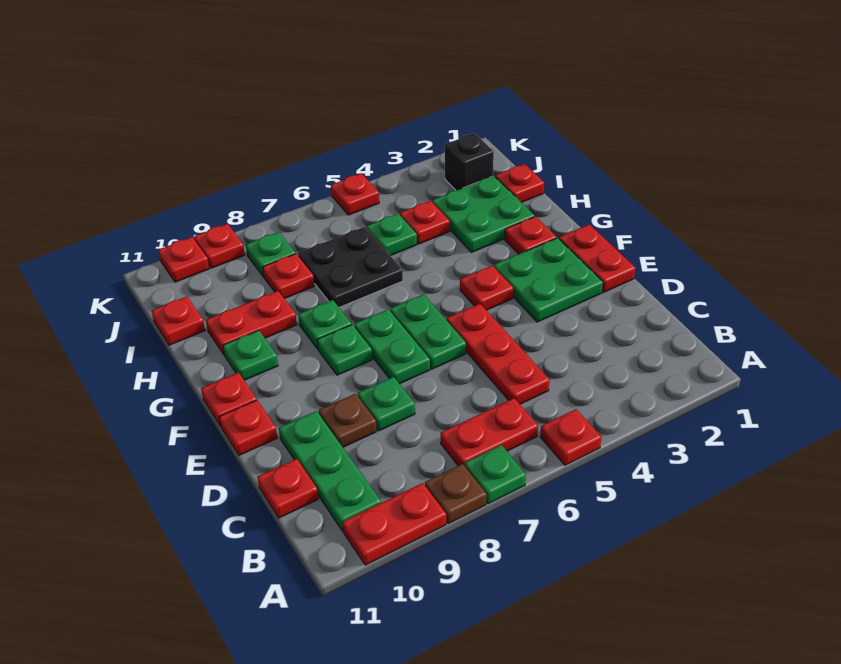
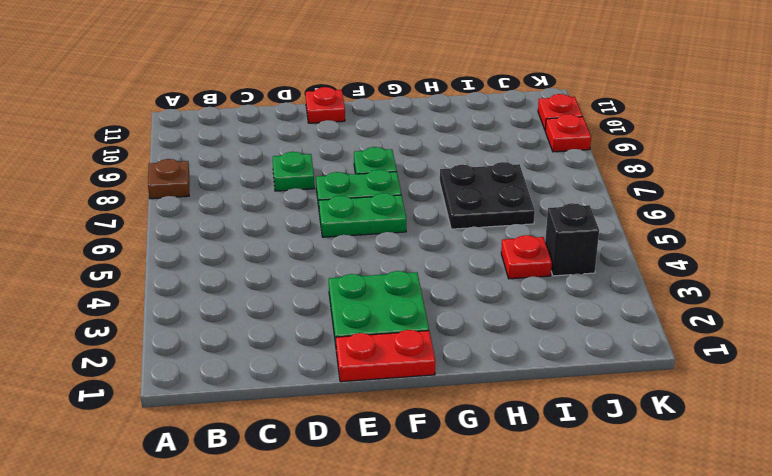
black 1x1 brick [545,203,599,276] -> black 1x1 brick moved to [445,133,494,190]
none -> red 1x1 plate [540,409,601,465]
none -> green 1x1 plate [465,445,526,504]
none -> red 1x2 plate [342,483,446,565]
none -> red 1x2 plate [441,398,538,466]

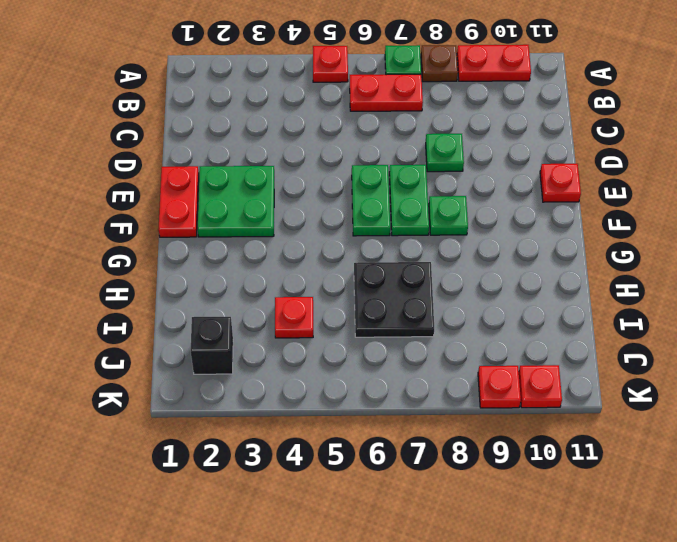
none -> green 1x3 plate [279,411,381,531]
none -> red 1x3 plate [447,304,549,404]
none -> red 1x1 plate [257,459,318,518]
none -> brown 1x1 plate [319,394,377,447]

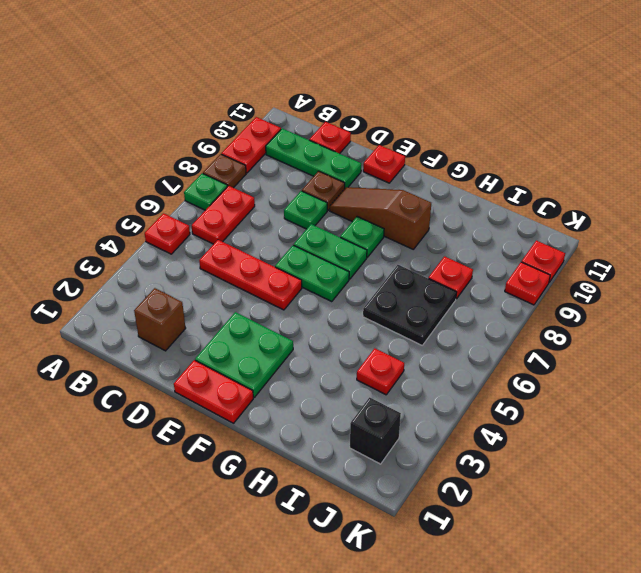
brown 1x1 brick [134,288,186,351] -> none
brown 1x3 slope [330,187,431,249] -> none
none -> red 1x1 plate [460,266,513,310]
none -> red 1x1 plate [201,373,257,426]
none -> red 1x1 plate [505,216,557,254]
none -> green 1x1 plate [298,300,352,349]

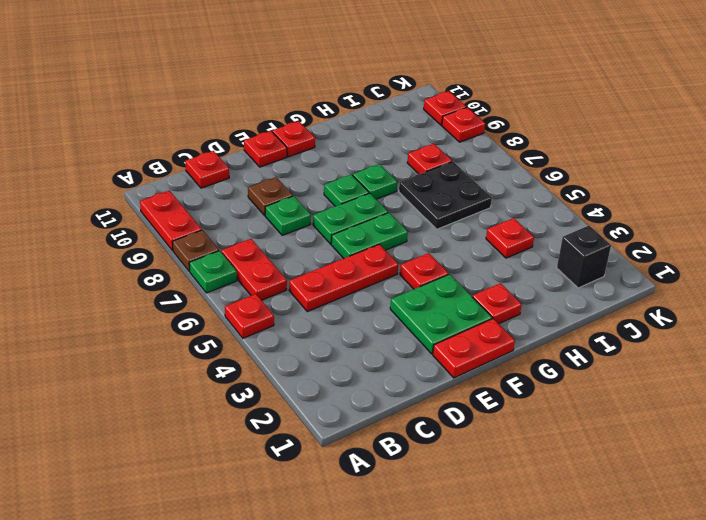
none -> green 1x3 plate [279,411,381,531]
none -> green 1x1 plate [223,330,278,380]
none -> green 2x2 plate [432,176,535,252]
none -> red 1x2 plate [206,291,297,354]

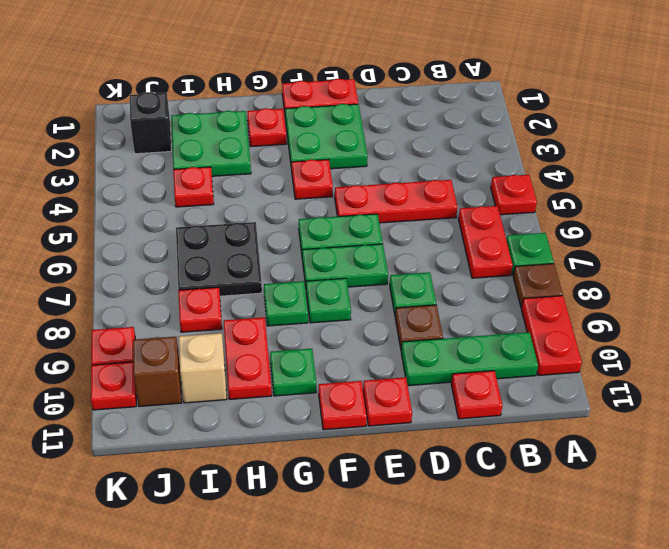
tan 1x1 brick [179,333,227,403] -> none
brown 1x1 brick [133,337,182,406] -> none
none -> red 1x1 plate [495,164,544,203]
none -> green 1x1 plate [367,214,417,256]
none -> red 1x1 plate [152,297,205,345]
none -> green 1x1 plate [246,232,295,277]

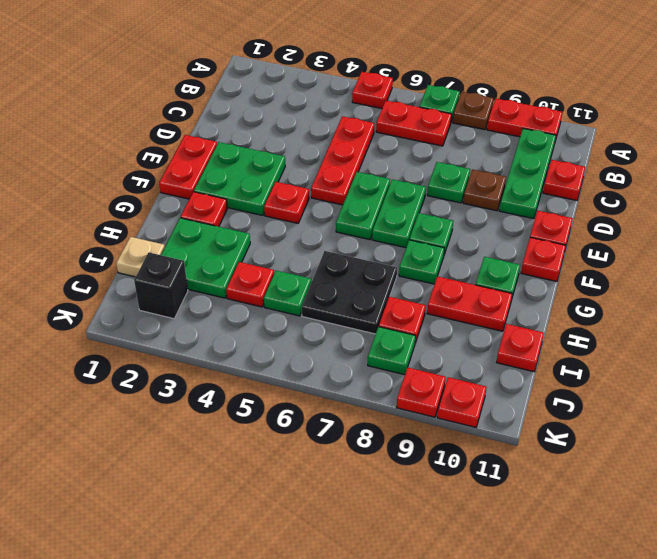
tan 1x1 plate [116,237,165,277] -> red 1x1 plate [495,164,544,203]
none -> red 1x1 plate [331,173,379,215]

